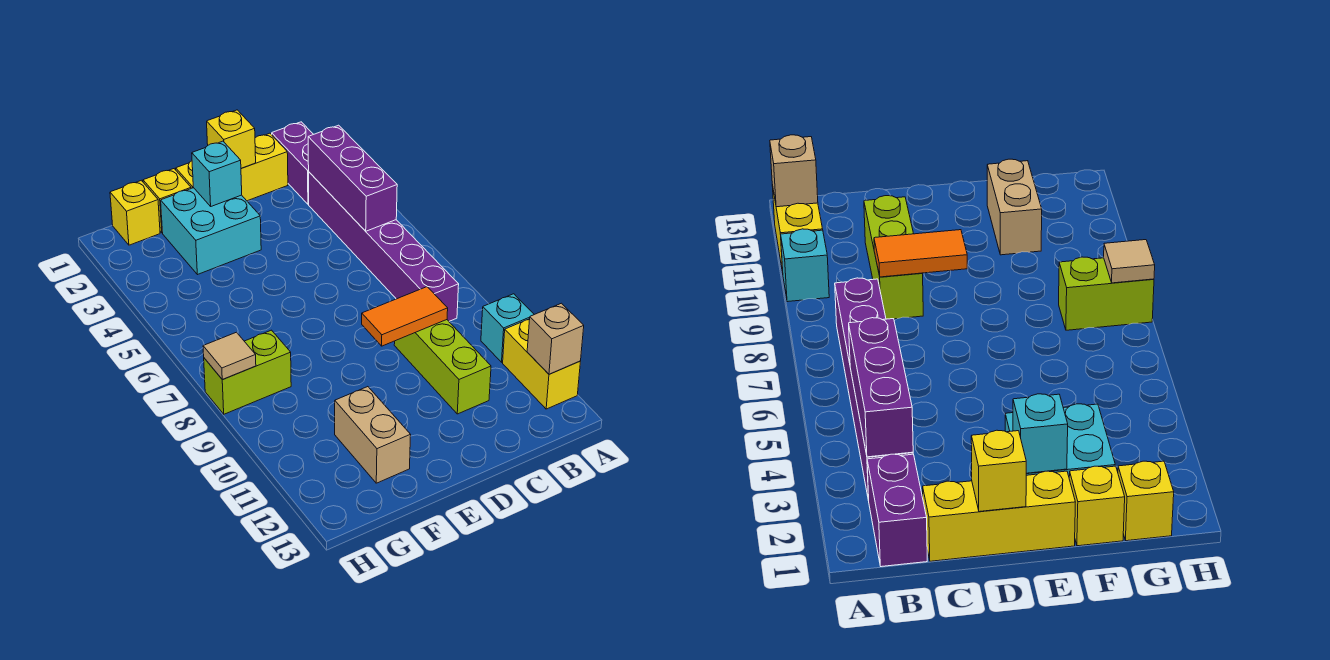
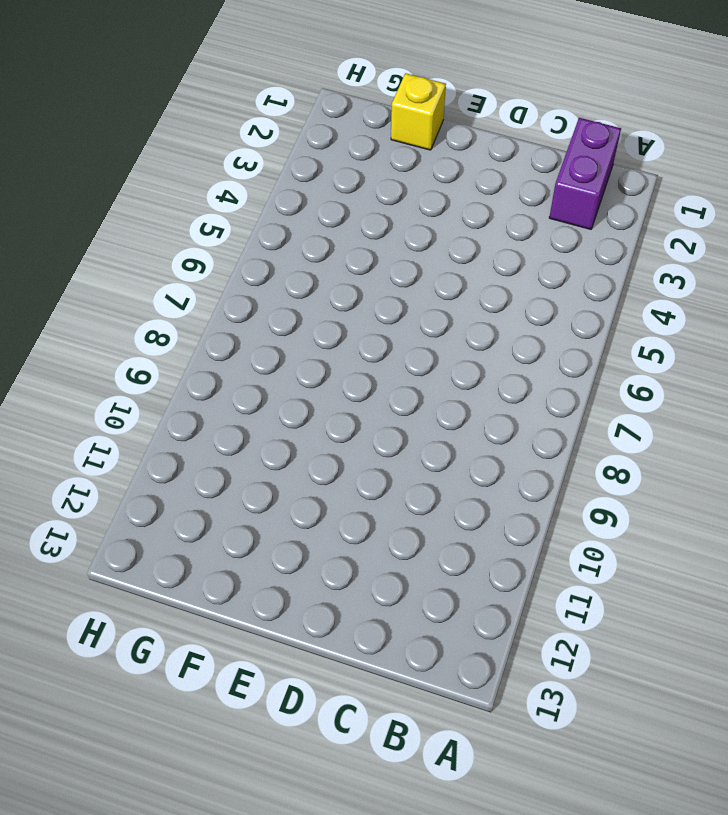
none -> cyan 1x1 brick [481,294,534,362]
none -> yellow 1x2 brick [503,319,580,409]
none -> purple 1x6 brick [309,172,459,321]

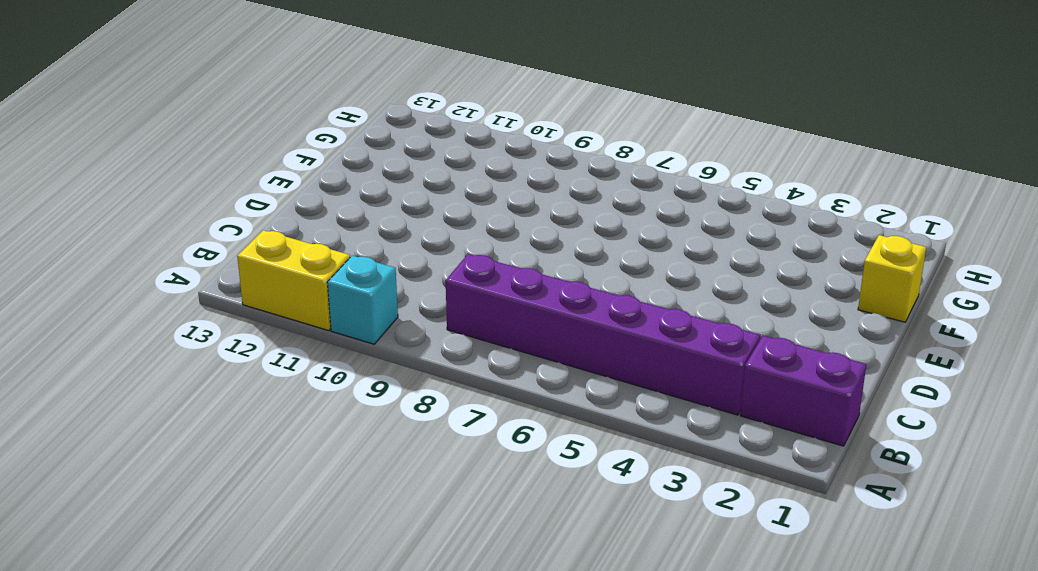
none -> yellow 1x3 brick [176,133,288,201]
none -> lime 1x3 brick [394,320,491,414]
none -> cyan 2x2 brick [161,188,261,275]

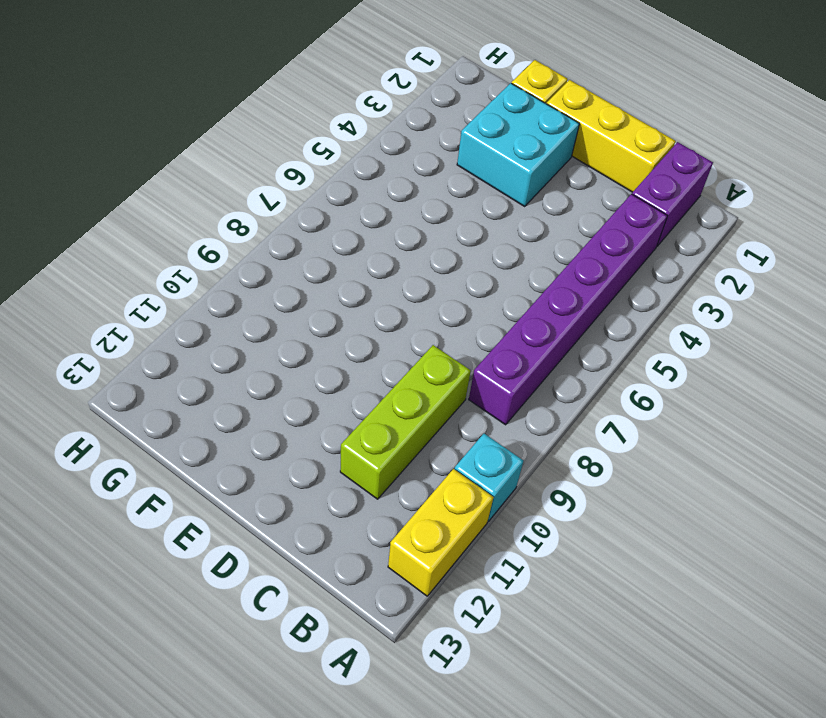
none -> tan 1x2 brick [335,387,411,483]
none -> yellow 1x1 brick [110,180,160,245]
none -> lime 1x2 brick [204,330,291,414]

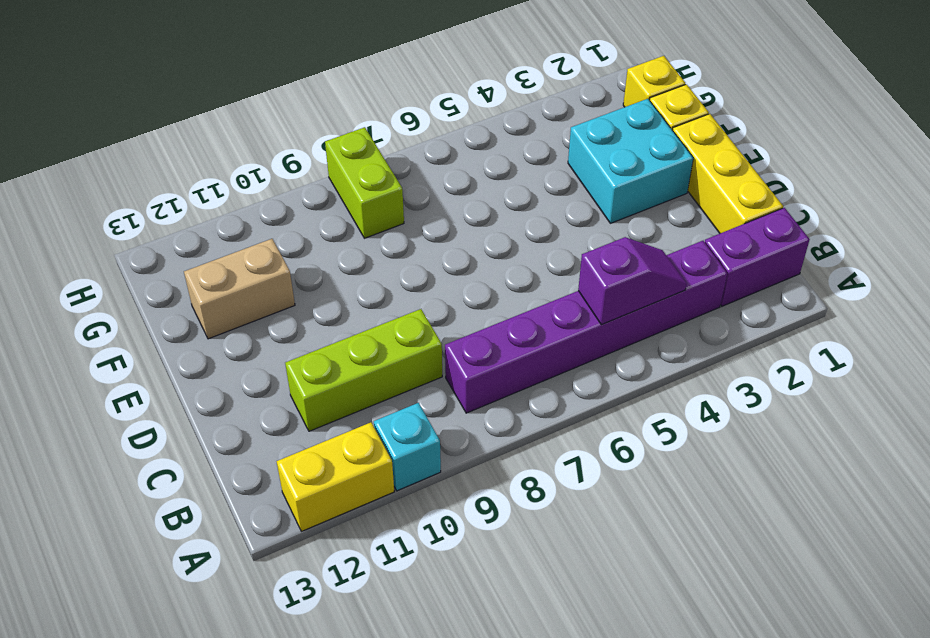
purple 1x2 slope [578,237,686,325] -> purple 1x3 brick [308,125,397,231]
none -> tan 1x1 brick [527,303,584,374]
none -> orange 1x2 tile [362,287,448,346]
none -> yellow 1x1 brick [207,110,256,168]

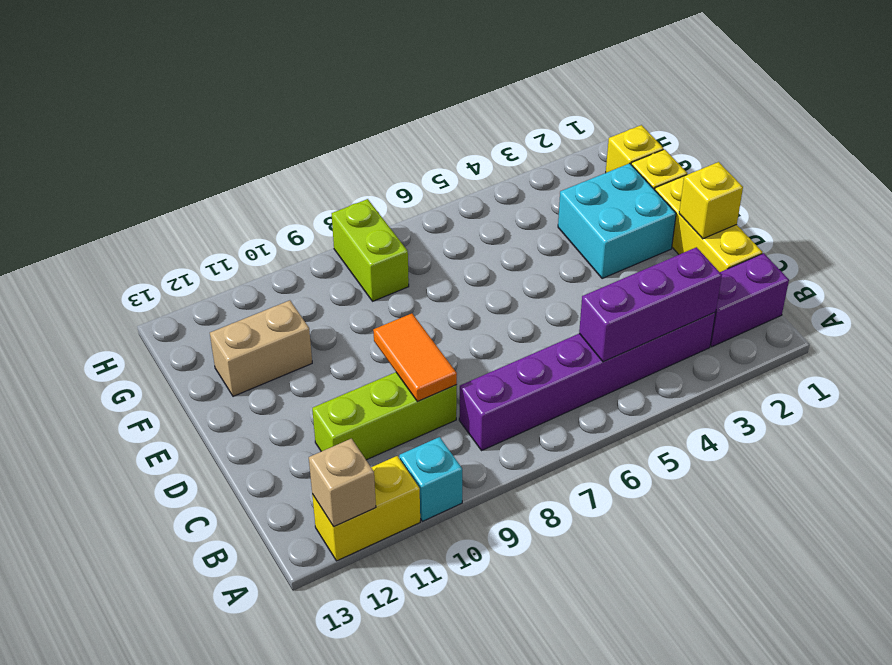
none -> cyan 1x1 brick [192,141,242,206]
none -> tan 1x1 tile [203,332,256,380]

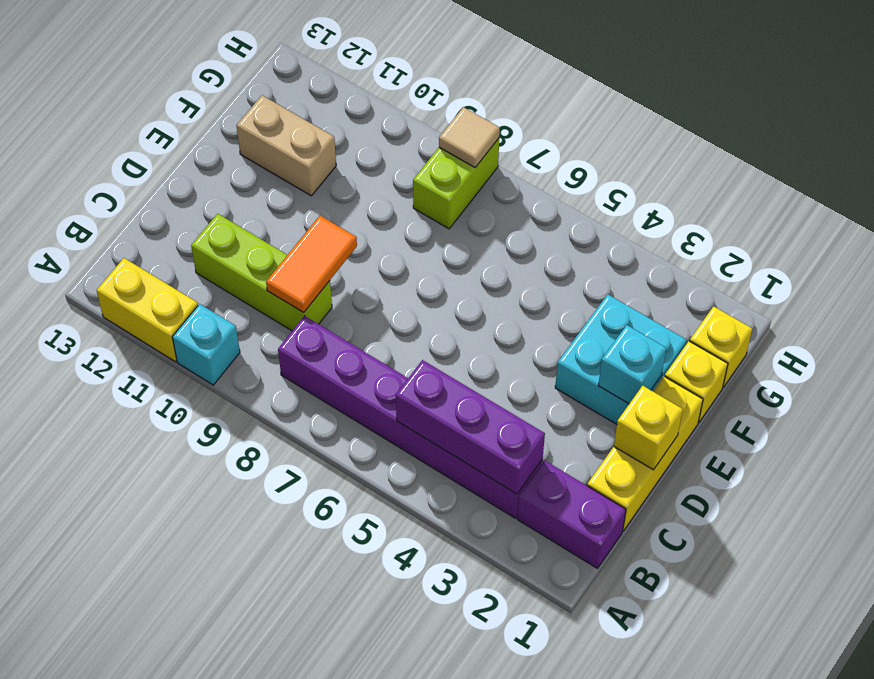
none -> tan 1x1 brick [527,303,584,374]

